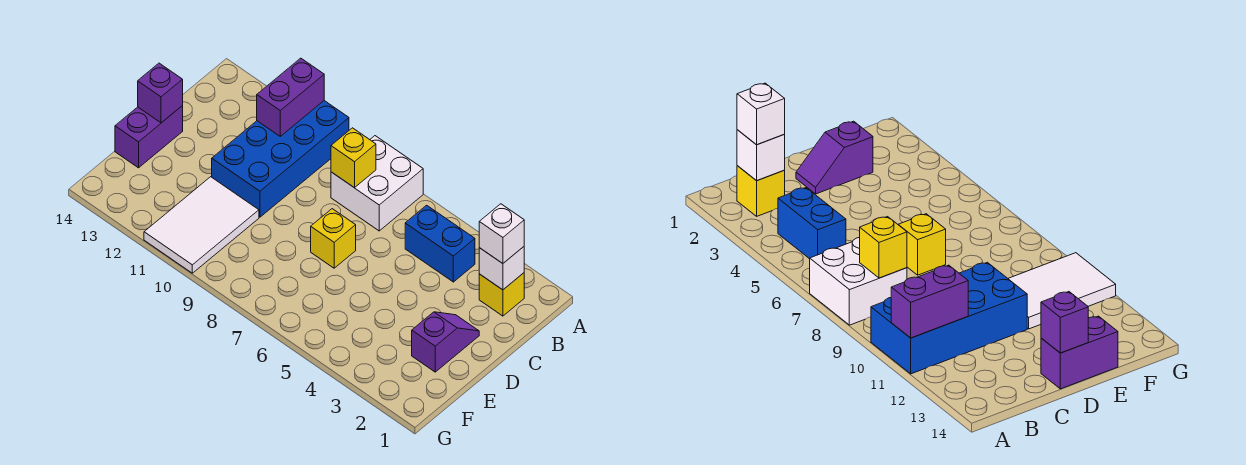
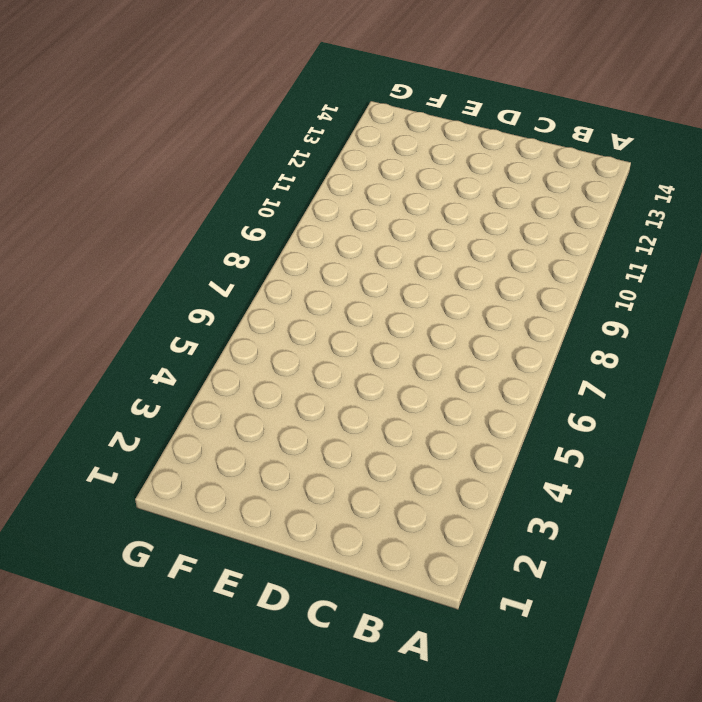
none -> white 2x2 brick [331,136,423,231]
none -> blue 2x4 brick [212,101,349,217]
none -> yellow 1x1 brick [479,273,524,316]

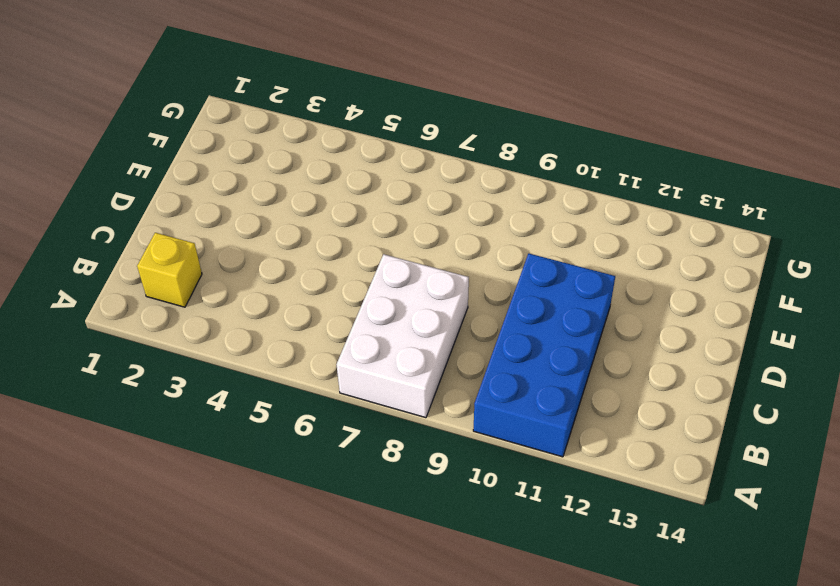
white 2x3 brick [337,254,469,418] -> white 2x2 brick [331,136,423,231]
none -> blue 1x2 brick [405,205,475,282]
none -> purple 1x2 slope [412,312,479,372]
none -> yellow 1x1 brick [311,209,356,268]

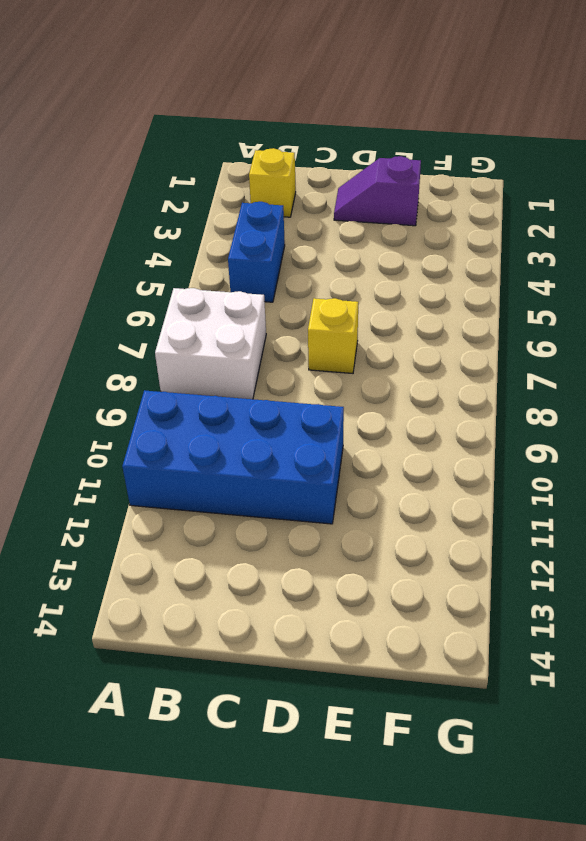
none -> purple 1x2 brick [115,106,183,168]
none -> white 2x3 tile [144,177,259,273]
none -> purple 1x2 brick [257,58,324,136]

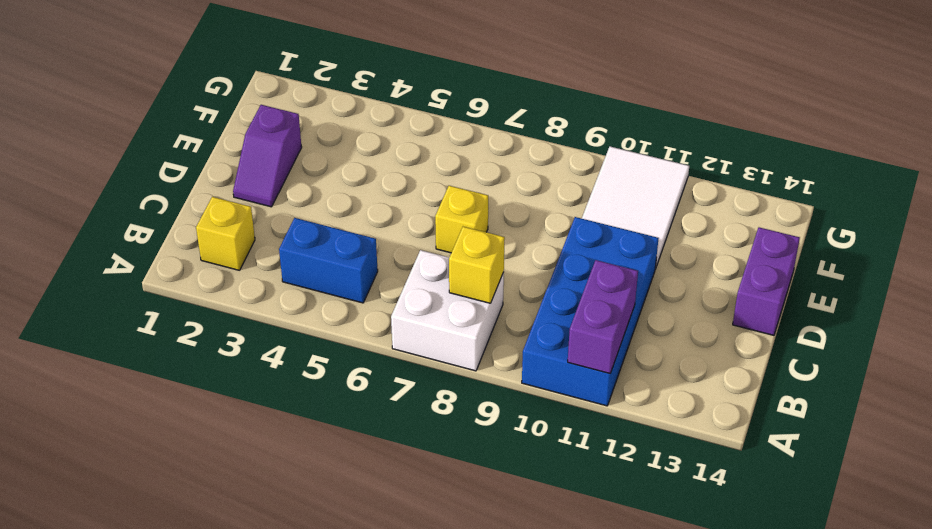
none -> white 1x1 brick [479,247,524,290]
none -> purple 1x1 brick [138,63,183,123]
none -> white 1x1 brick [479,204,524,263]

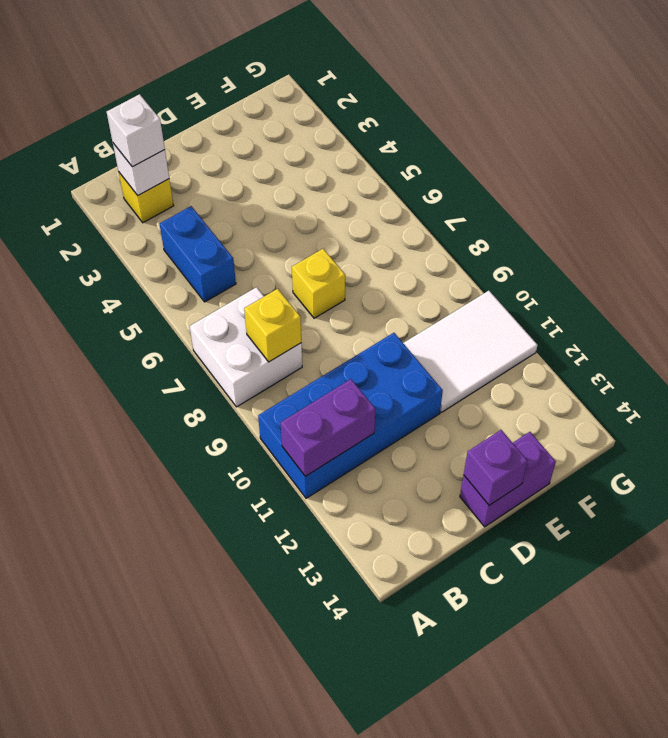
none -> purple 1x2 slope [412,312,479,372]

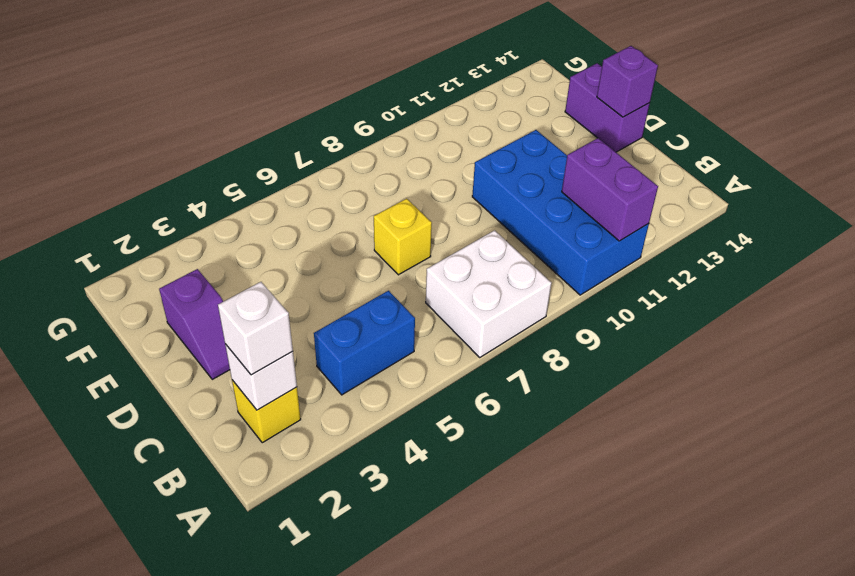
none -> white 2x3 tile [144,177,259,273]
none -> yellow 1x1 brick [331,128,376,188]

